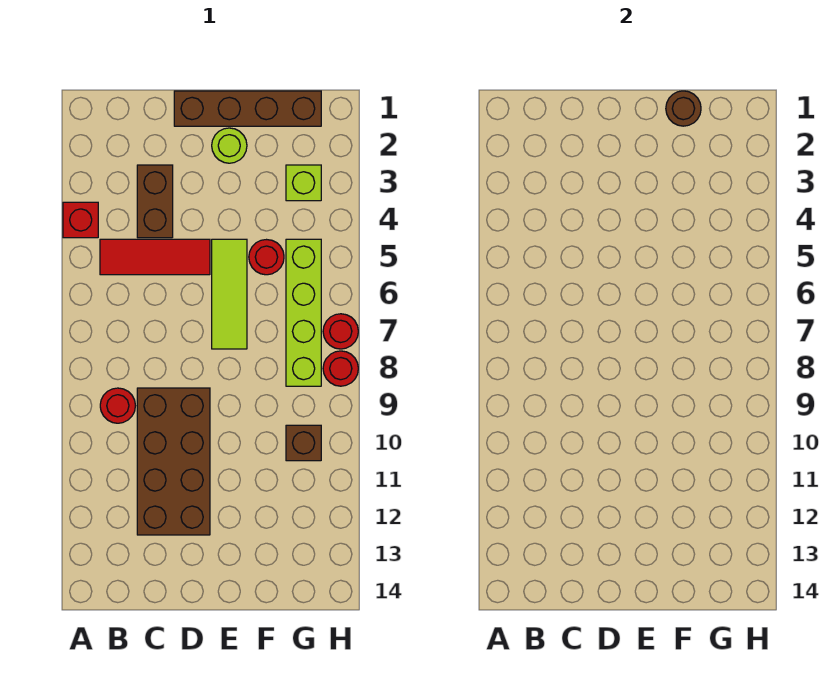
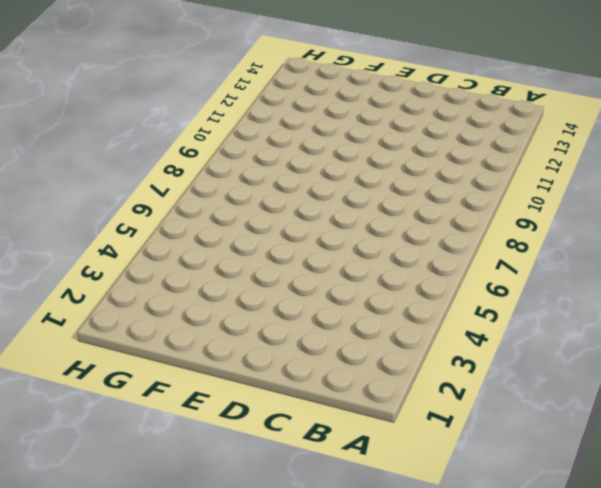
none -> red 1x1 brick [63,202,98,238]
none -> red 1x3 tile [100,239,210,275]
none -> red 1x1 round brick [100,388,135,423]

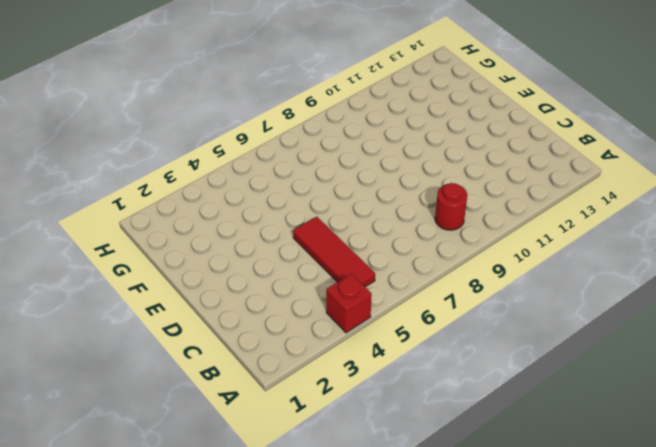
none -> brown 1x2 brick [137,165,173,238]
none -> brown 2x4 brick [137,388,210,535]
none -> brown 1x4 brick [174,91,321,126]

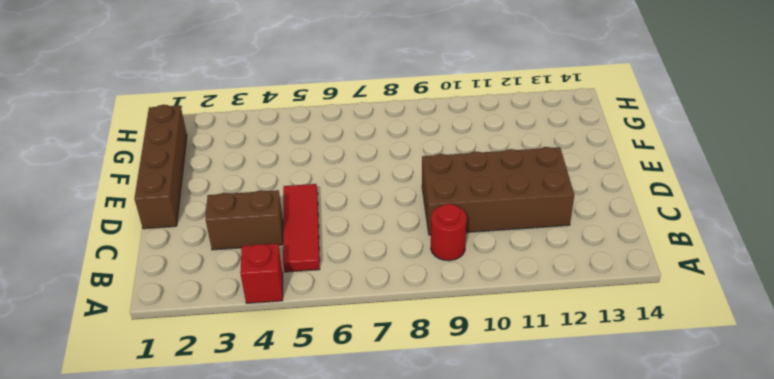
none -> lime 1x1 round brick [212,128,247,163]
none -> lime 1x3 tile [212,239,247,349]
none -> red 1x1 round brick [249,240,284,275]

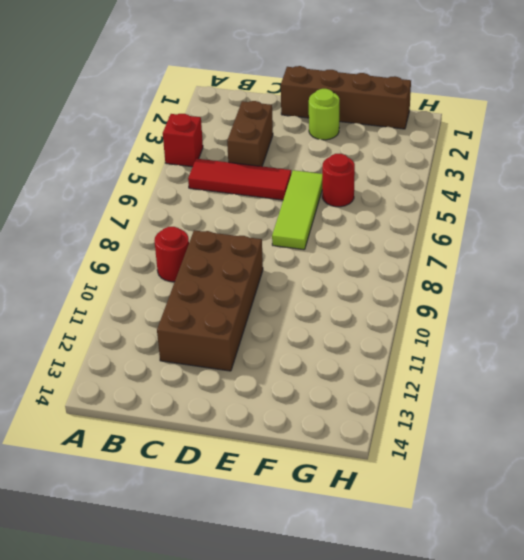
none -> lime 1x1 brick [286,165,321,201]
none -> lime 1x4 brick [286,239,321,386]
none -> brown 1x1 brick [286,425,321,461]

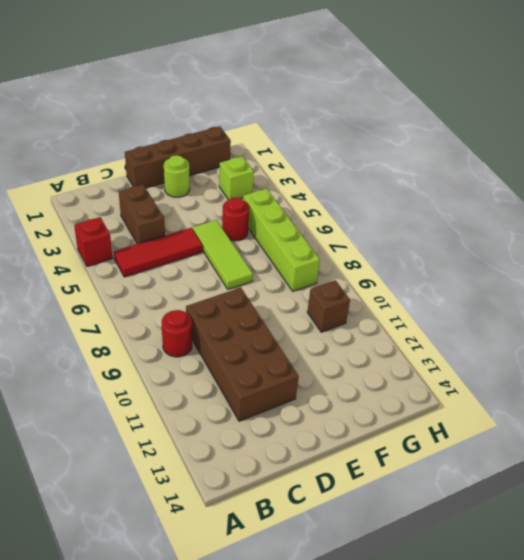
none -> red 1x1 round brick [323,314,358,349]
none -> red 1x1 round brick [323,351,358,386]
none -> brown 1x1 round brick [666,91,701,126]

